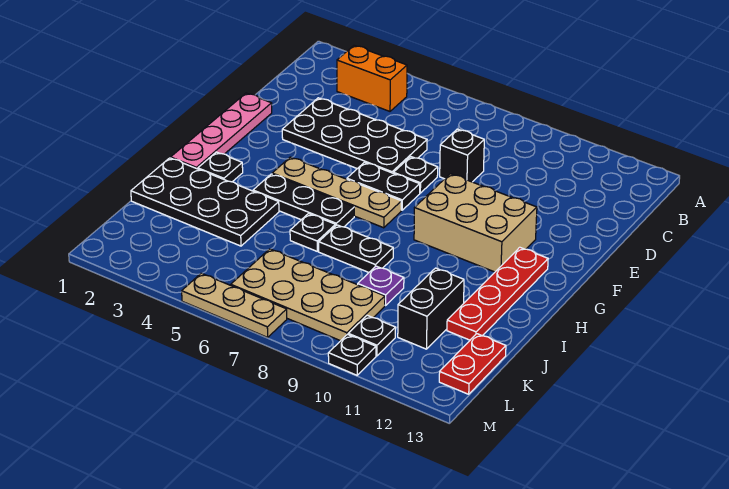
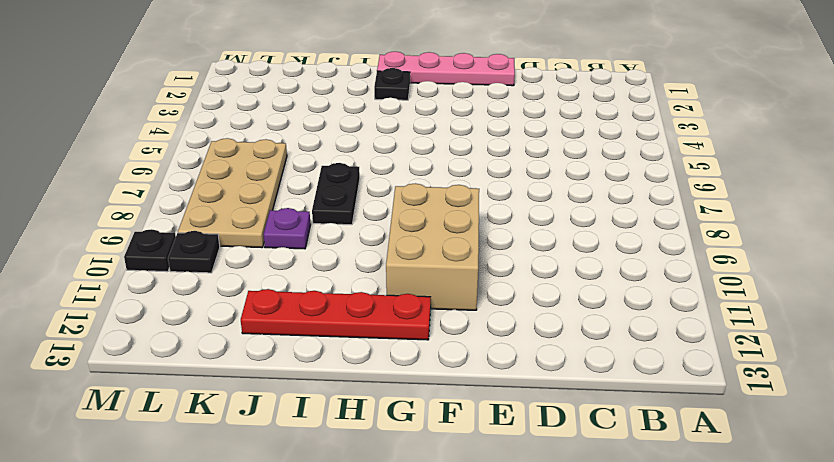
none -> orange 1x2 brick [337,46,407,111]
none -> black 2x4 plate [282,98,427,173]
none -> black 1x1 brick [440,129,484,182]

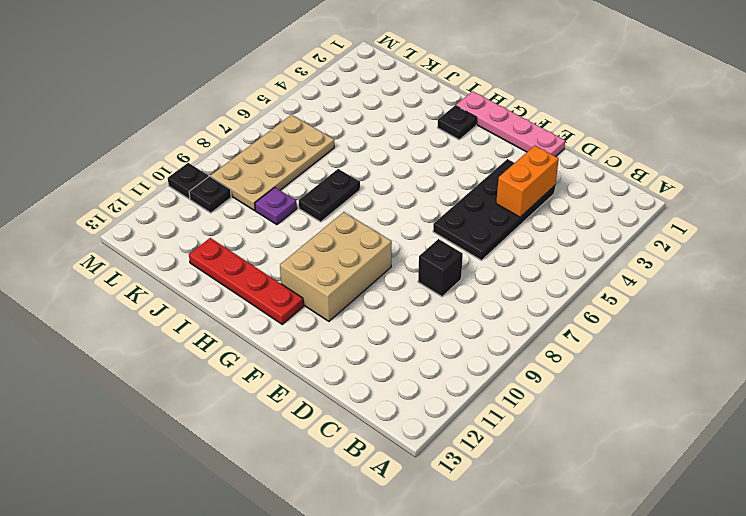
orange 1x2 brick [496,146,559,217] -> orange 1x2 brick moved to [337,46,407,111]
none -> black 1x1 plate [394,157,438,193]
none -> black 1x2 plate [347,162,420,210]
none -> tan 1x4 plate [272,157,401,228]

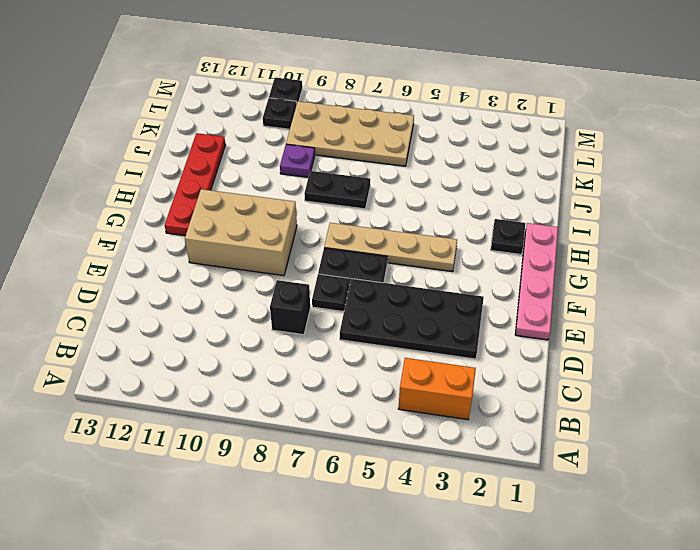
none -> black 1x3 plate [253,174,354,227]
none -> black 2x4 plate [131,158,279,246]
none -> black 1x1 plate [290,214,336,251]

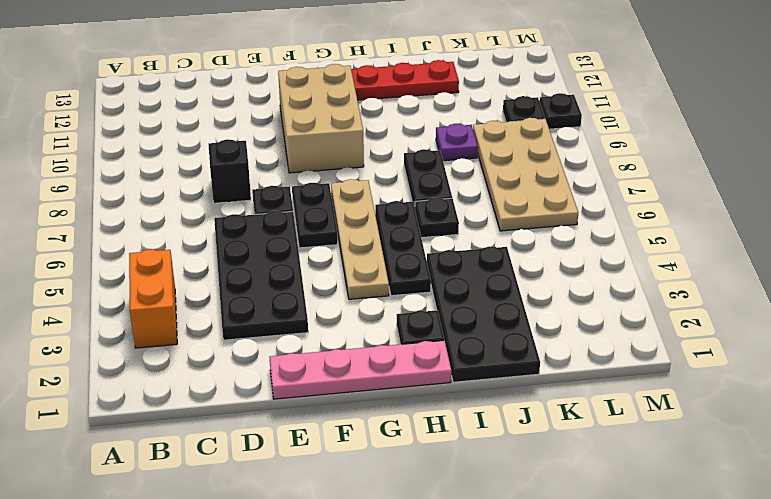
none -> black 1x2 brick [398,268,464,349]
none -> red 1x2 plate [439,334,506,394]
none -> tan 1x3 plate [182,273,287,337]

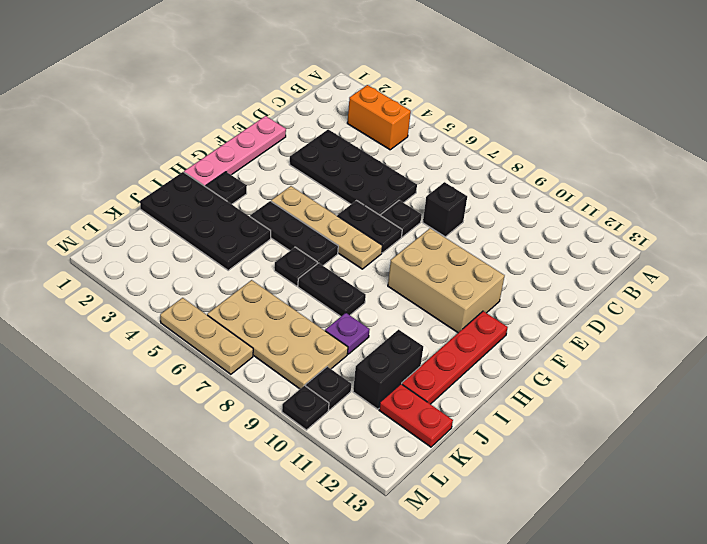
red 1x2 plate [379,384,453,447] -> red 1x2 plate turned to [439,334,506,394]

